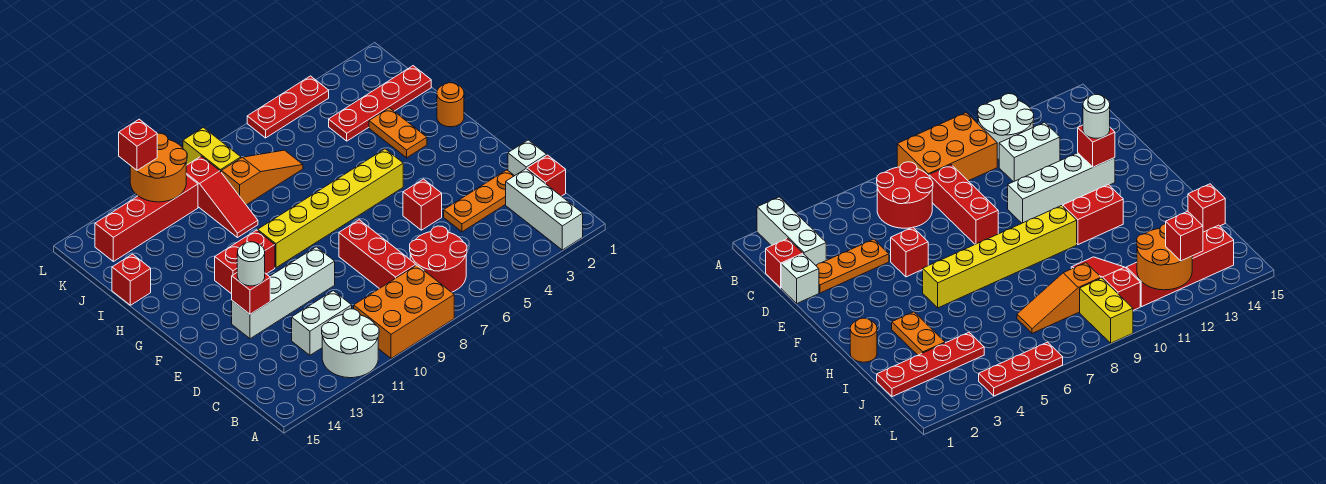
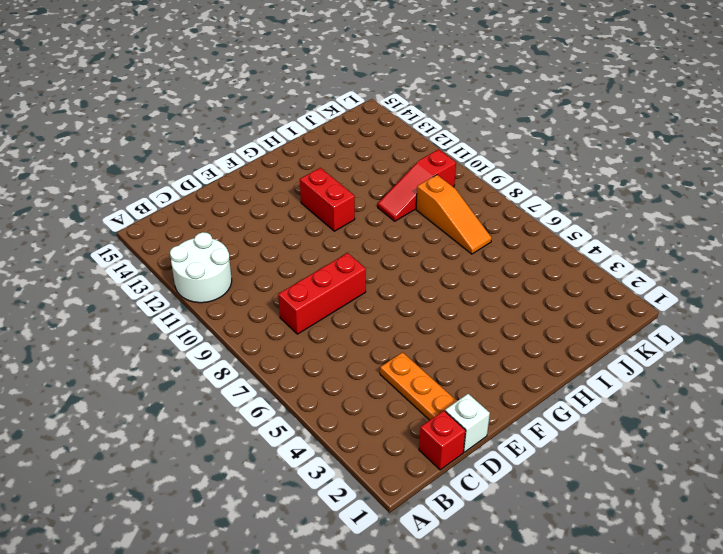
none -> white 1x3 brick [506,169,583,250]
none -> orange 2x3 brick [354,265,454,358]
none -> red 2x2 round brick [410,226,467,292]

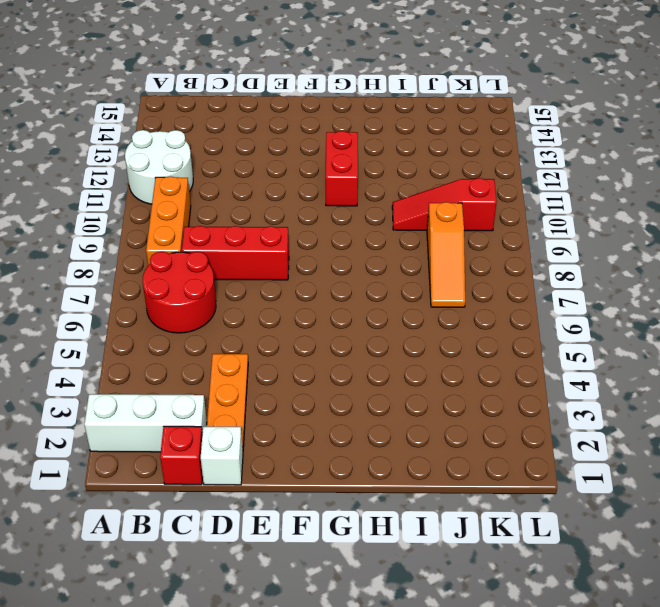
orange 1x3 brick [146,176,191,266] -> orange 2x3 brick [354,265,454,358]
none -> white 1x2 brick [292,291,352,355]
none -> red 1x1 brick [403,179,442,230]
none -> white 1x4 brick [232,247,335,339]

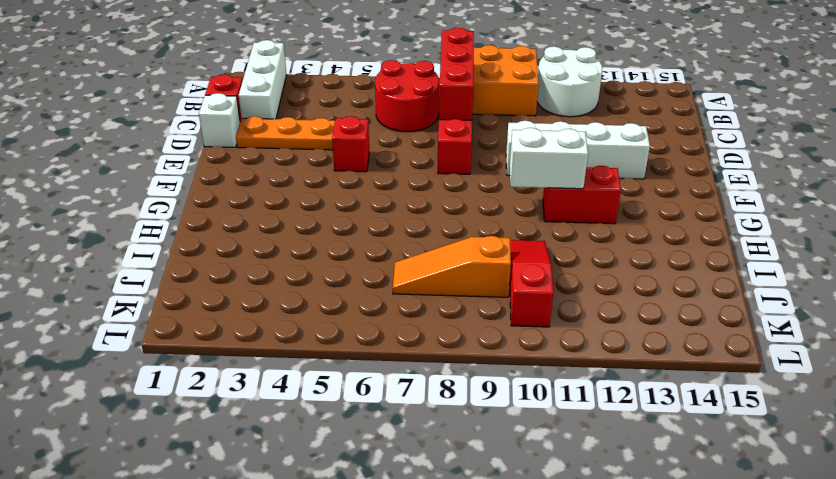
red 1x3 brick [439,28,474,120] -> none
white 1x2 brick [510,128,588,189] -> white 1x2 brick moved to [292,291,352,355]
none -> yellow 1x6 brick [258,149,403,268]
none -> orange 1x1 round brick [437,83,464,127]
none -> orange 1x2 plate [369,108,427,158]

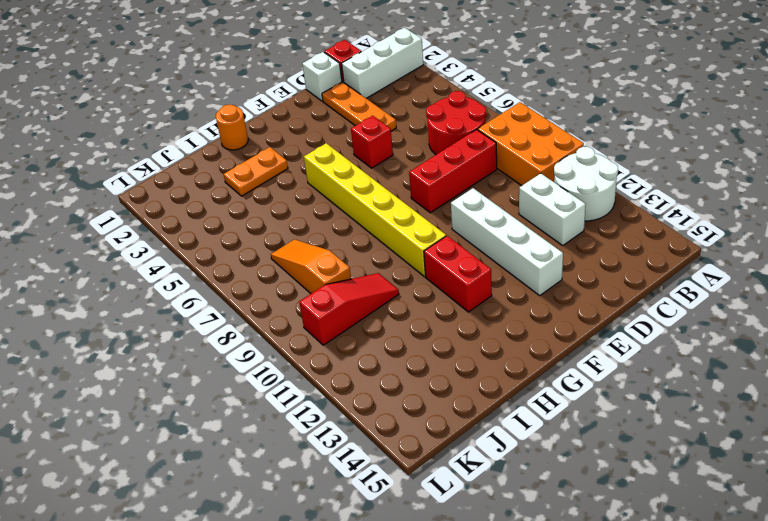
none -> red 1x1 brick [112,254,151,305]
none -> red 1x4 plate [329,66,431,141]
none -> yellow 1x2 brick [183,128,241,171]

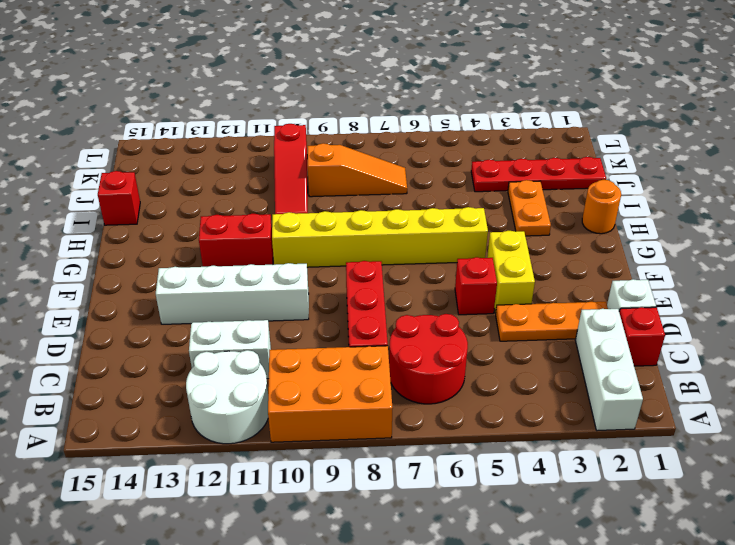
yellow 1x2 brick [487,231,535,313] -> yellow 1x2 brick moved to [183,128,241,171]
none -> red 1x4 brick [95,175,198,261]
none -> red 1x3 plate [247,76,329,138]
none -> red 1x1 brick [232,273,270,314]

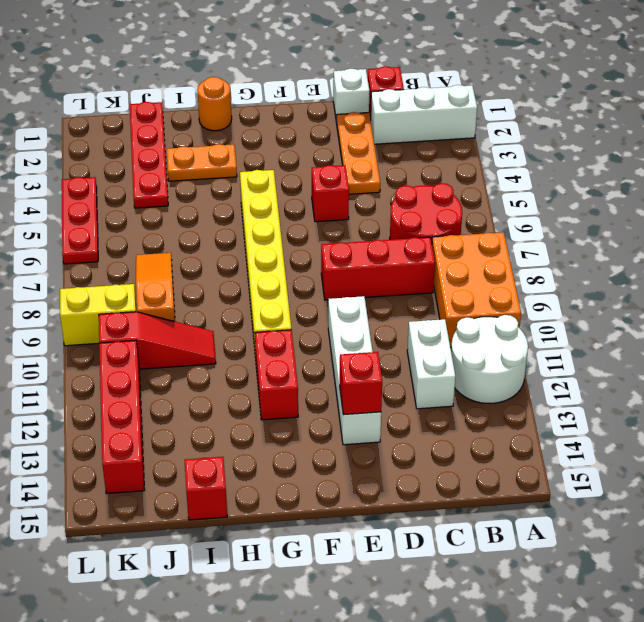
none -> orange 2x2 round brick [130,133,187,202]
none -> white 1x1 round brick [237,242,265,286]
none -> red 1x1 brick [119,119,157,170]

